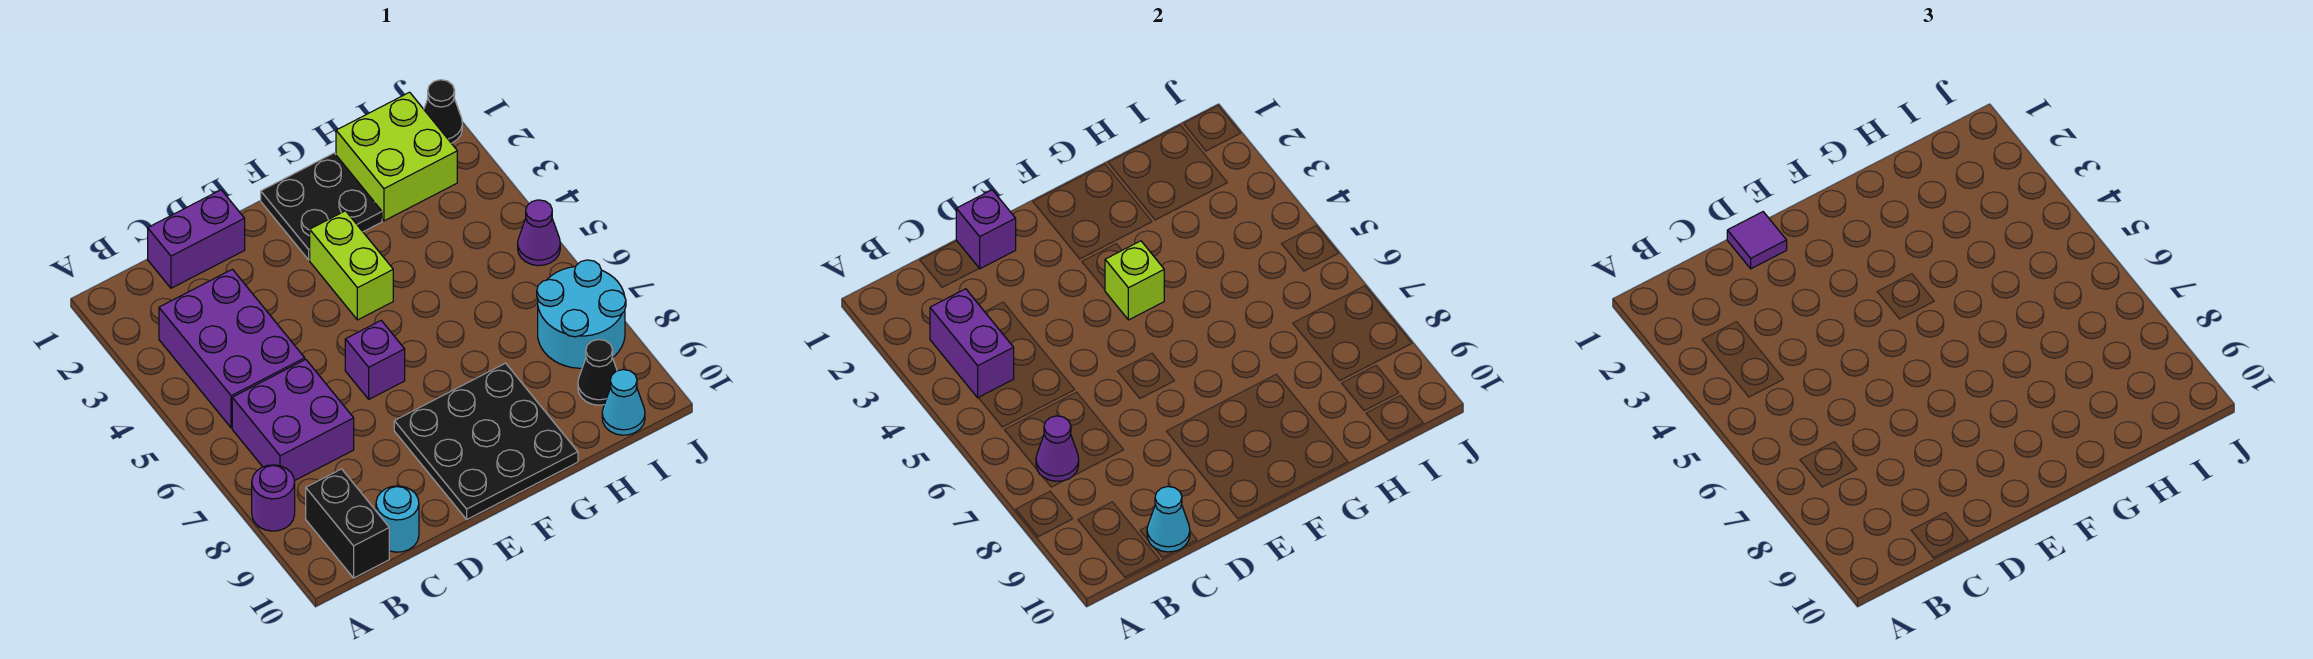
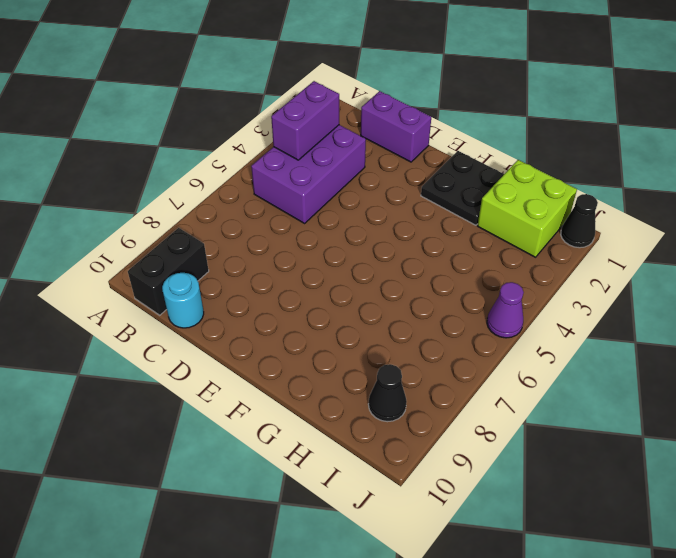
none -> purple 1x1 round brick [252,465,295,531]
none -> purple 2x2 brick [232,359,354,481]
none -> purple 1x1 brick [345,321,405,399]

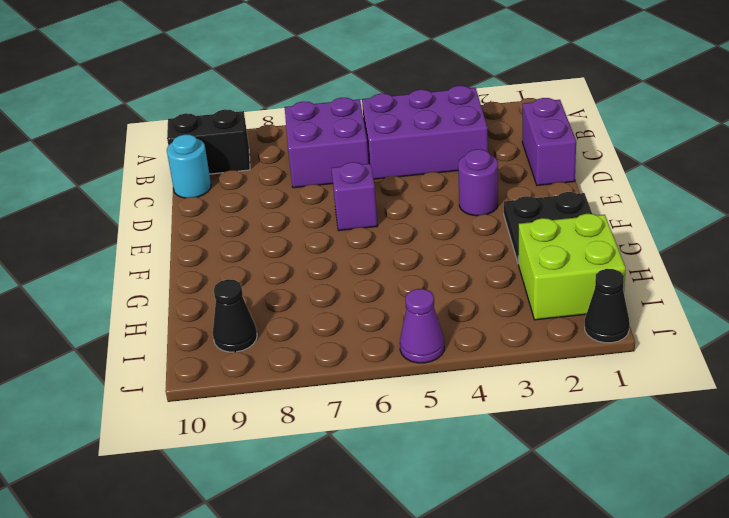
purple 1x1 round brick [458,149,498,216] -> purple 1x1 round brick moved to [252,465,295,531]
none -> black 3x3 plate [394,363,578,519]
none -> lime 1x2 brick [310,211,393,320]
none -> cyan 2x2 round brick [537,260,626,368]

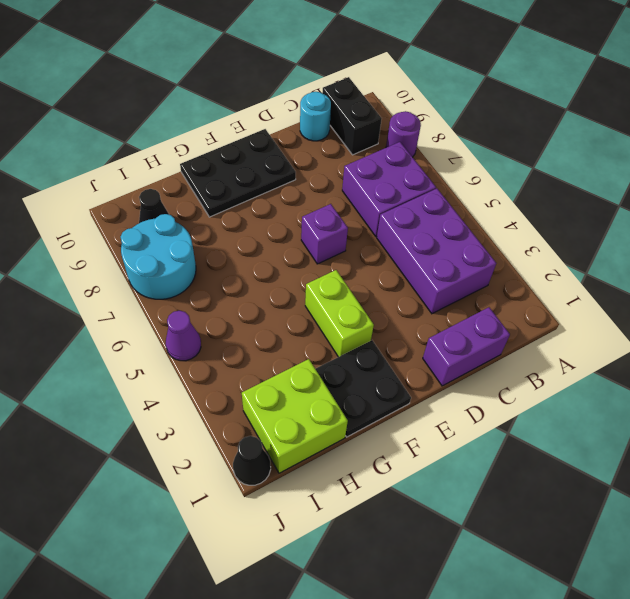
black 2x3 plate [180,129,296,217] -> black 3x3 plate [394,363,578,519]
none -> cyan 1x1 cone [602,370,645,435]
none -> purple 1x2 brick [930,289,1014,398]
none -> purple 1x1 cone [1036,416,1079,481]

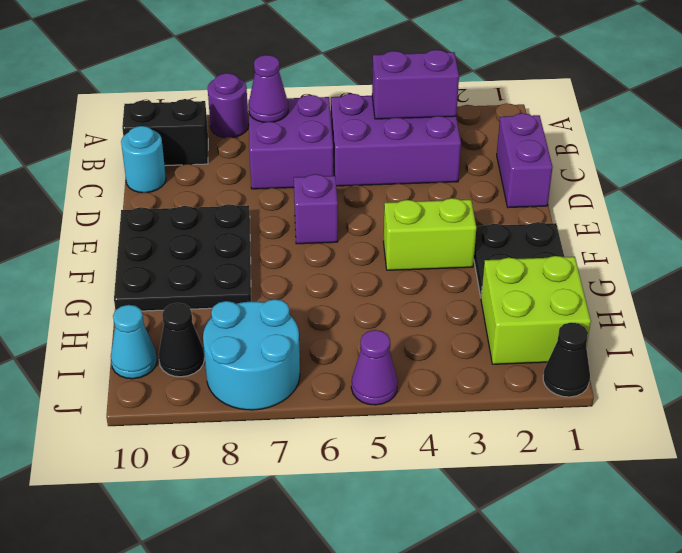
none -> cyan 1x1 cone [1147,487,1190,552]
none -> purple 1x1 brick [956,190,1016,269]
none -> lime 1x1 brick [1105,241,1164,320]

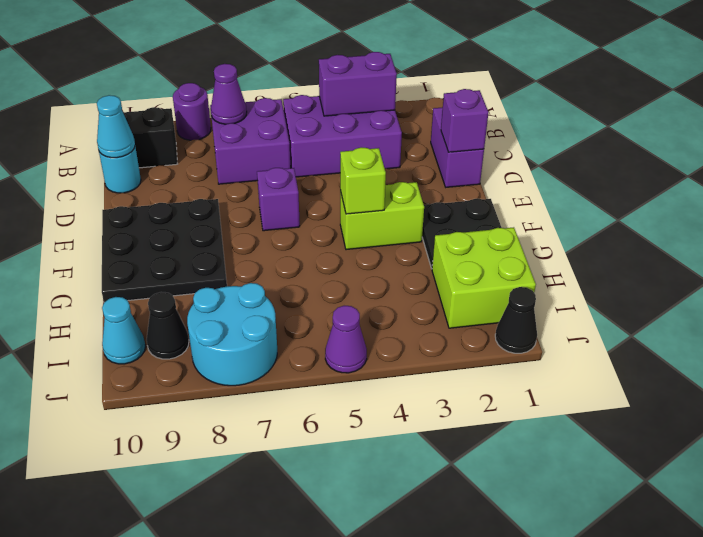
none -> purple 1x1 tile [1727,212,1787,269]

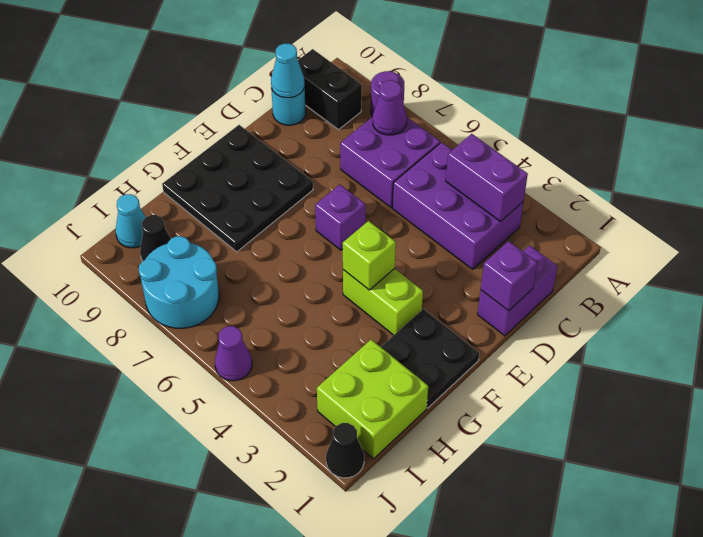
none -> purple 1x1 tile [1727,212,1787,269]

